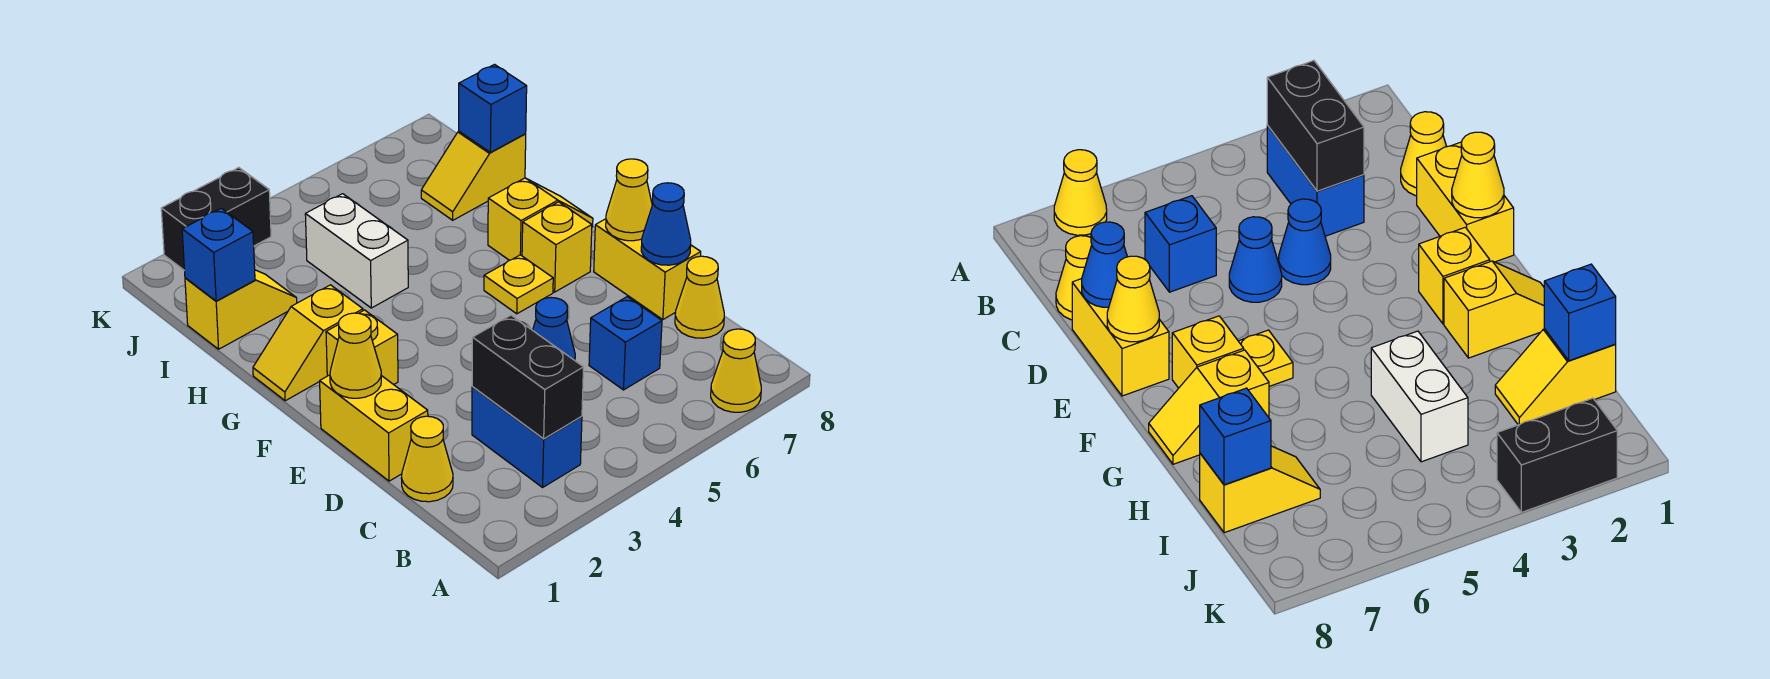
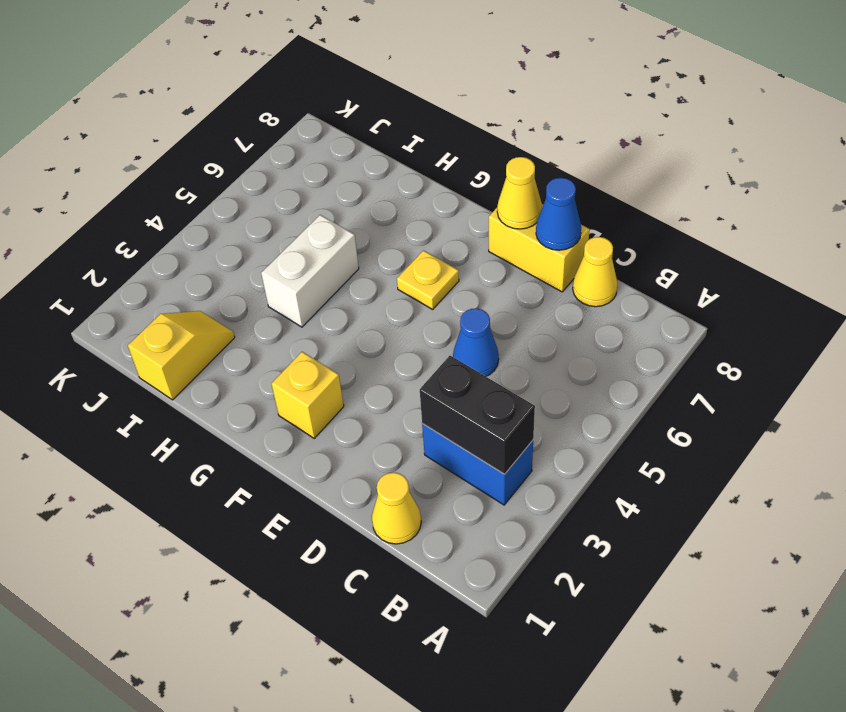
white 1x2 brick [261,215,359,327] -> white 1x2 brick turned to [305,194,408,308]
none -> yellow 1x1 cone [711,329,761,412]
none -> blue 1x1 brick [589,297,662,390]
none -> yellow 1x2 brick [320,375,428,481]

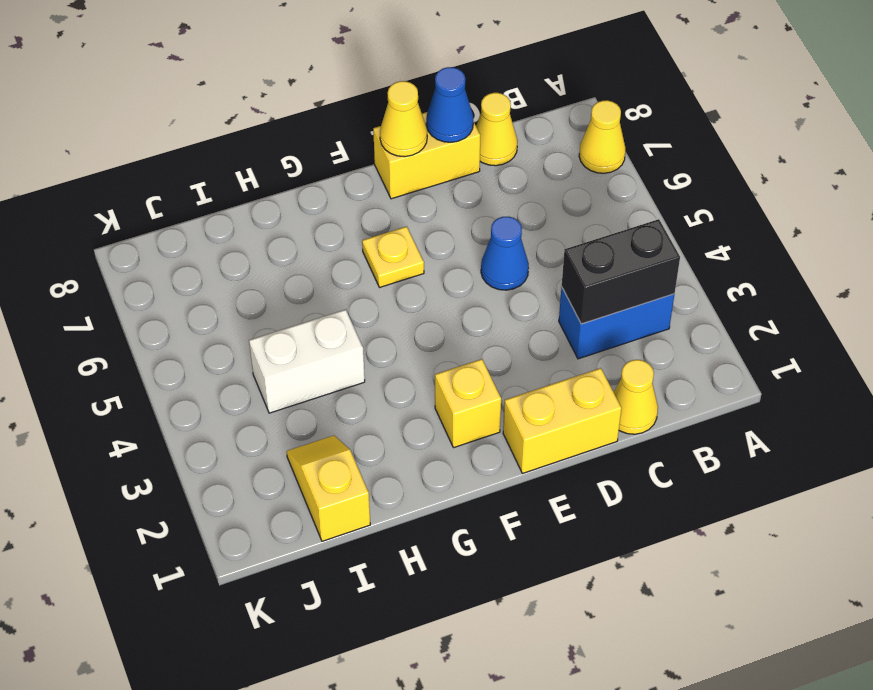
none -> blue 1x1 brick [589,297,662,390]
none -> blue 1x1 cone [1279,199,1331,285]
none -> yellow 1x1 brick [522,202,592,292]

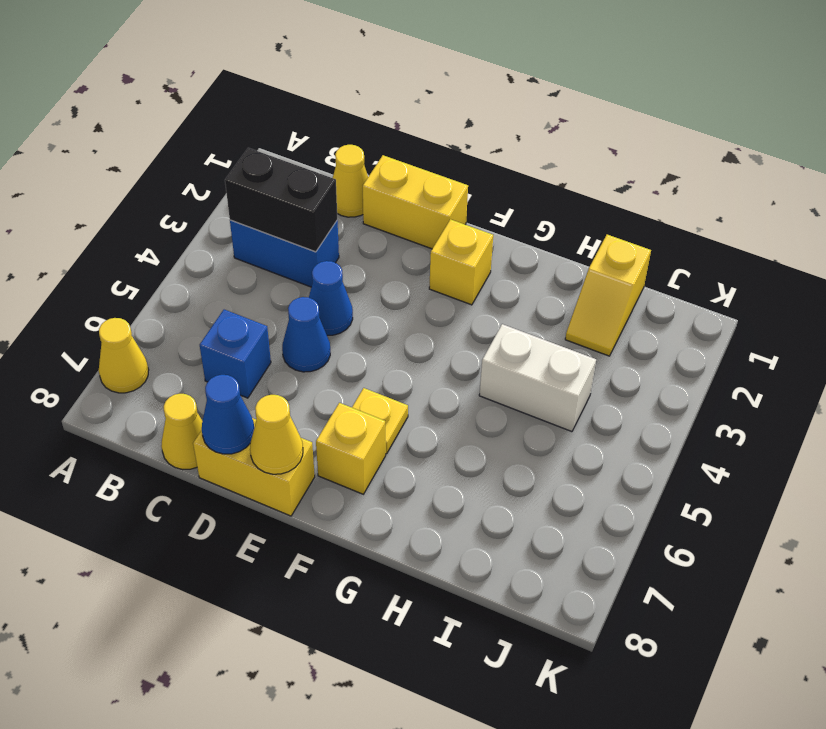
none -> yellow 1x2 slope [253,285,363,401]
none -> yellow 1x2 slope [488,178,593,260]
none -> yellow 1x2 slope [421,132,526,220]

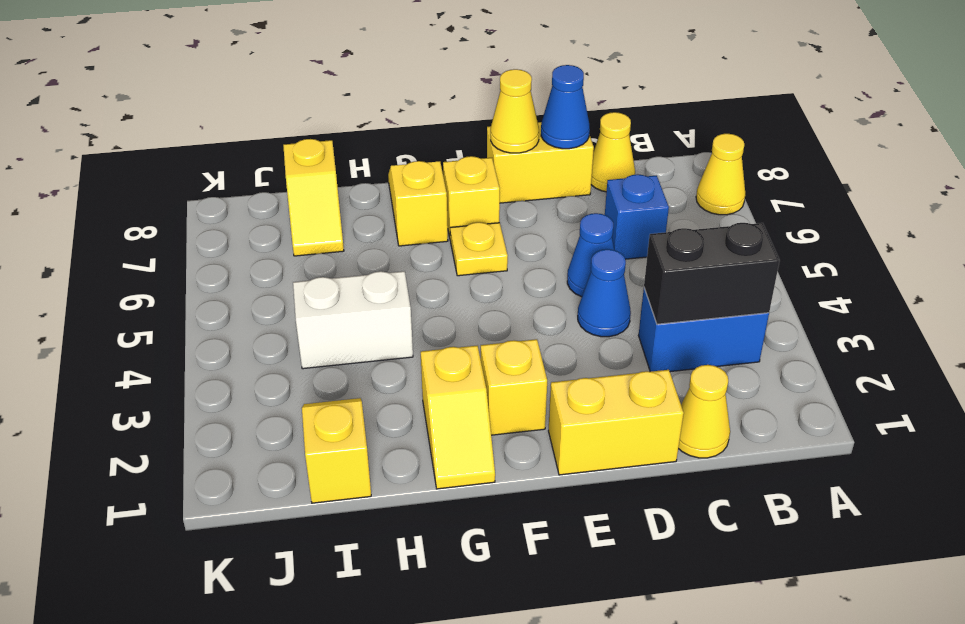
none -> black 1x2 brick [161,168,271,271]
none -> yellow 1x1 cone [330,313,381,398]
none -> blue 1x1 brick [182,208,255,301]

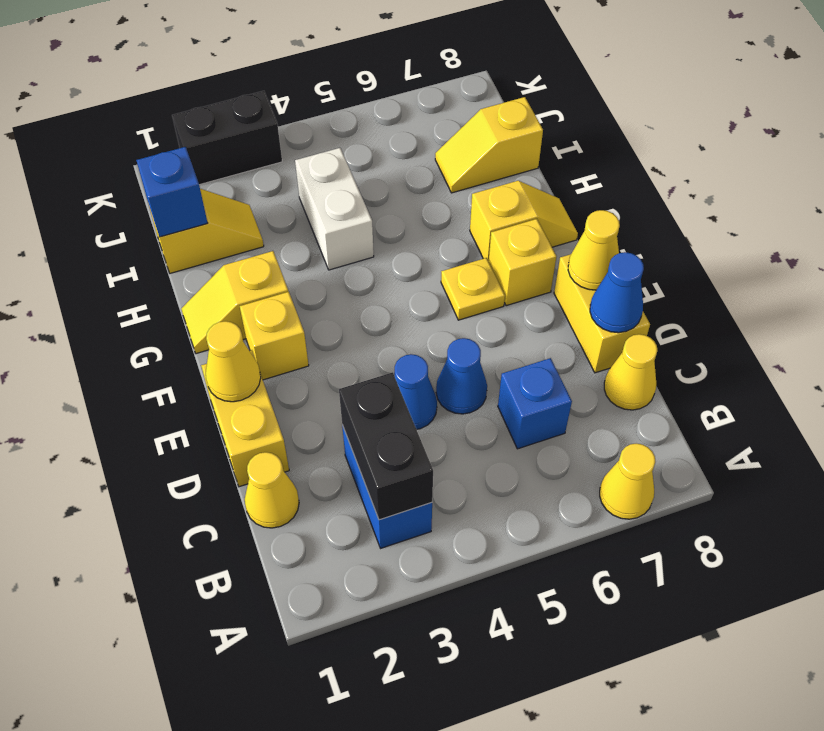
none -> blue 1x1 brick [459,65,527,152]

